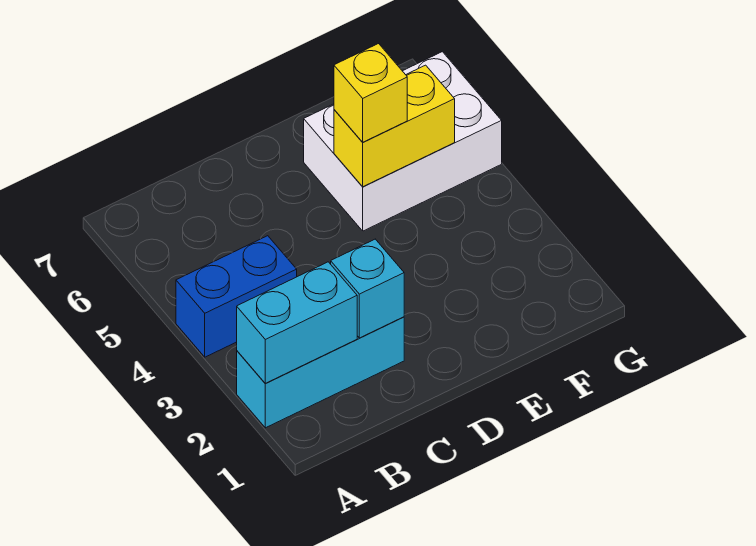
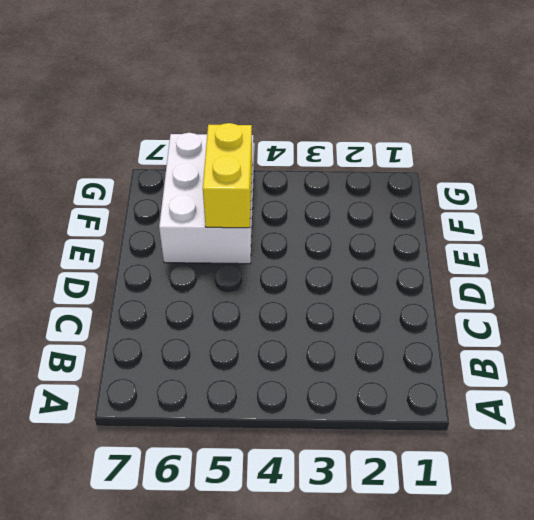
none -> cyan 1x3 brick [237,317,404,428]
none -> blue 1x2 brick [176,236,297,357]

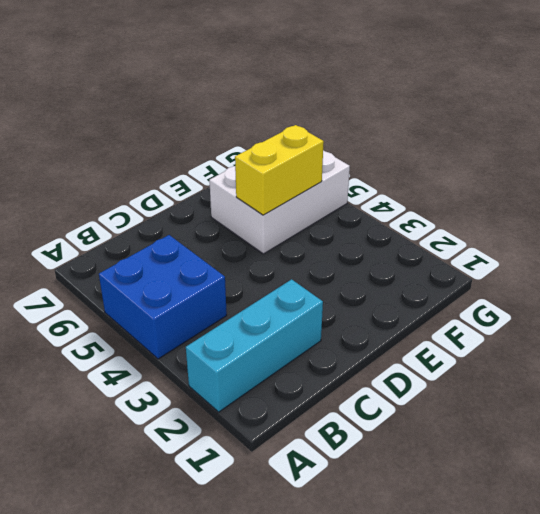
blue 2x2 brick [99,235,227,359] -> blue 1x2 brick [176,236,297,357]
none -> cyan 1x2 brick [237,262,357,383]
none -> cyan 1x1 brick [331,239,404,338]

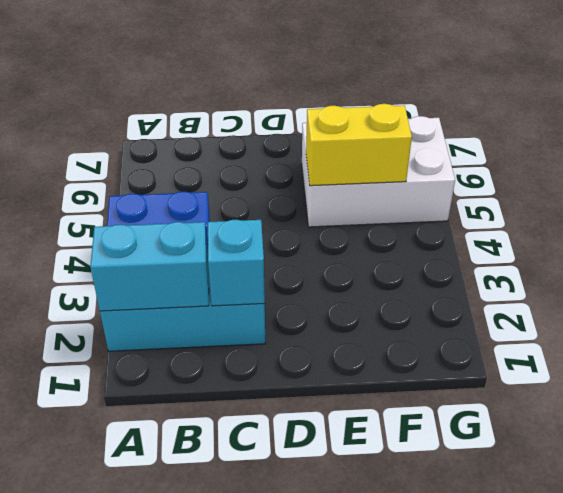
none -> yellow 1x1 brick [334,44,407,142]

